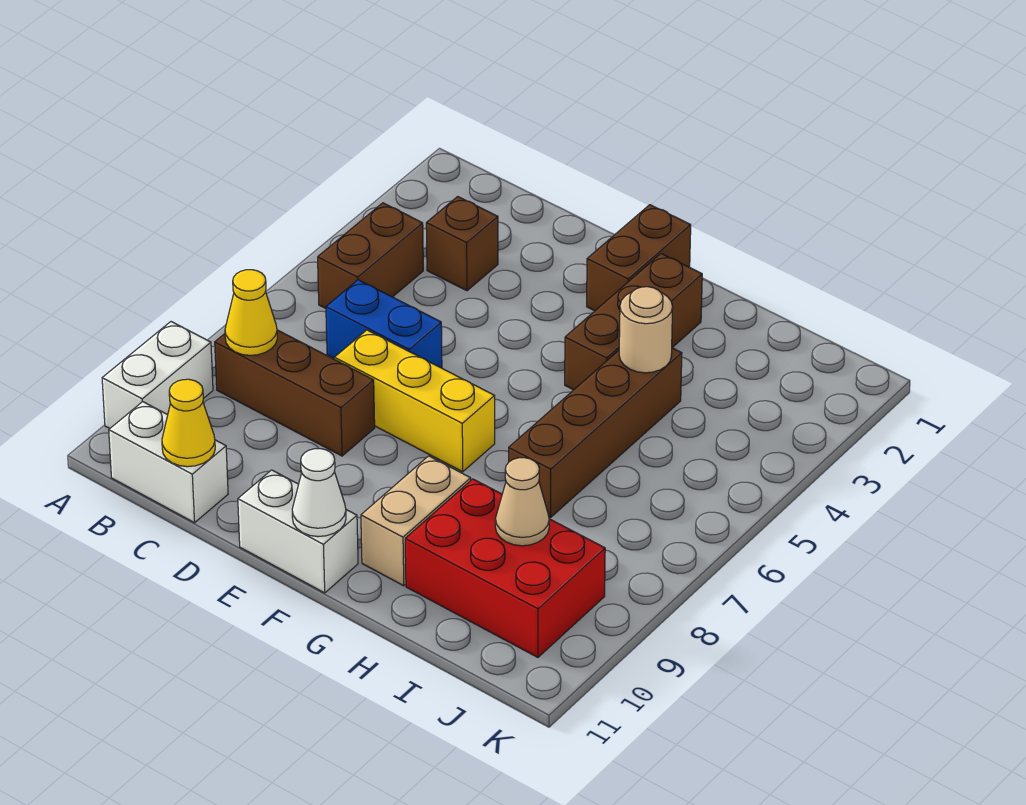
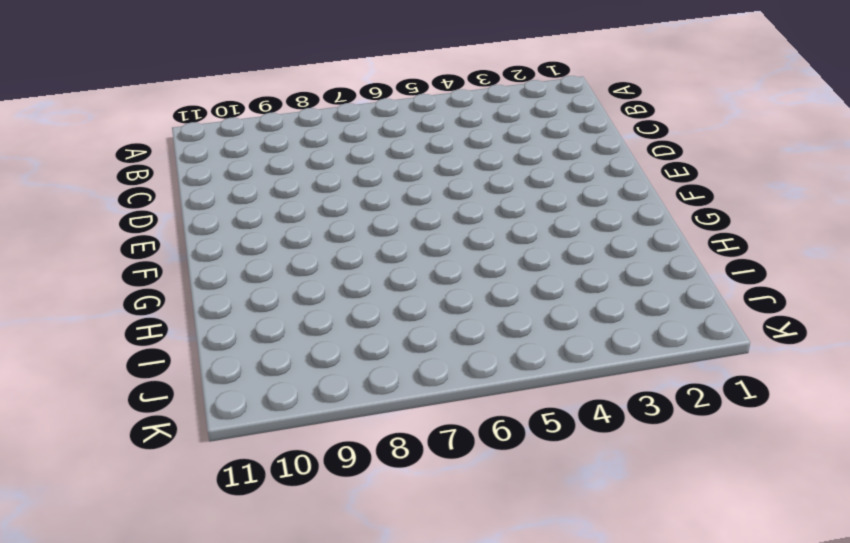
none -> white 1x2 brick [102,322,213,428]
none -> brown 1x2 brick [318,203,423,308]
none -> brown 1x3 brick [215,330,375,456]

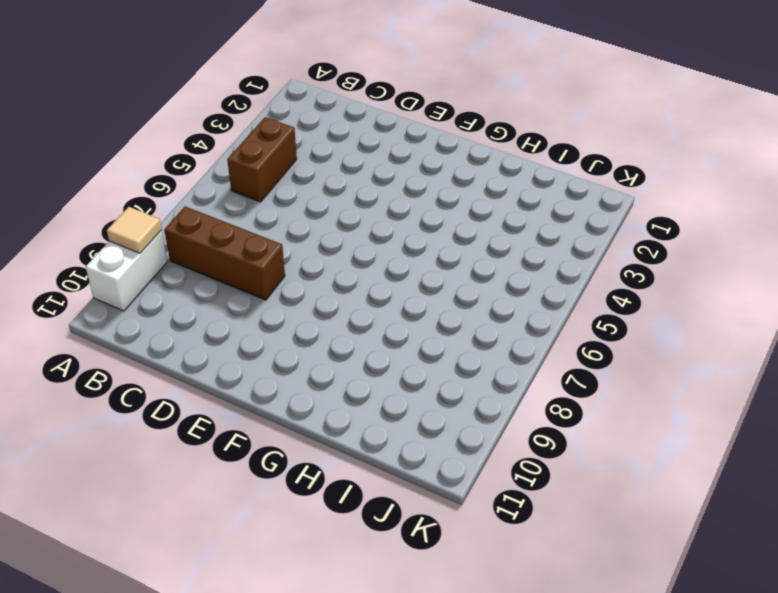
tan 1x1 tile [107,207,161,253] -> none
none -> white 1x2 brick [109,402,228,523]
none -> brown 1x1 brick [426,197,498,291]
none -> blue 1x2 brick [326,280,442,368]

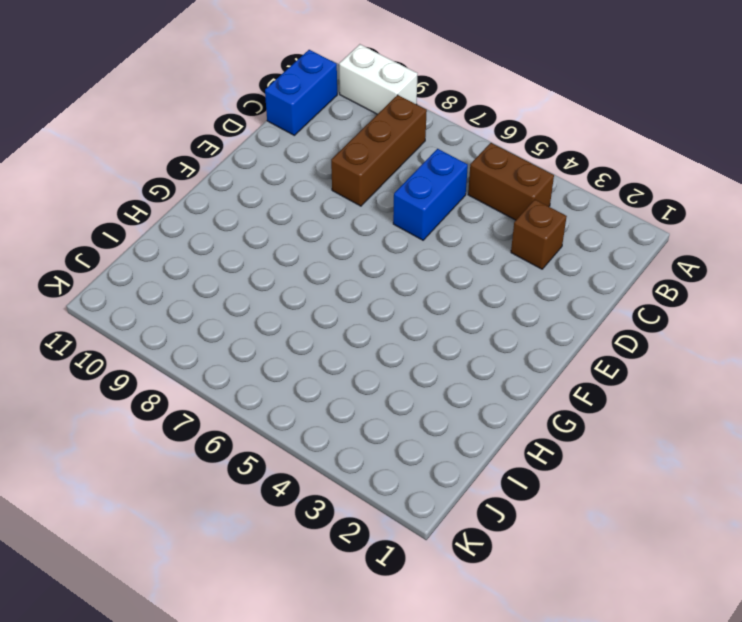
blue 1x2 brick [265,50,337,135] -> white 1x2 brick [109,402,228,523]
none -> yellow 1x3 brick [334,330,495,472]
none -> white 1x2 brick [238,470,358,593]
none -> brown 1x2 brick [587,205,691,311]

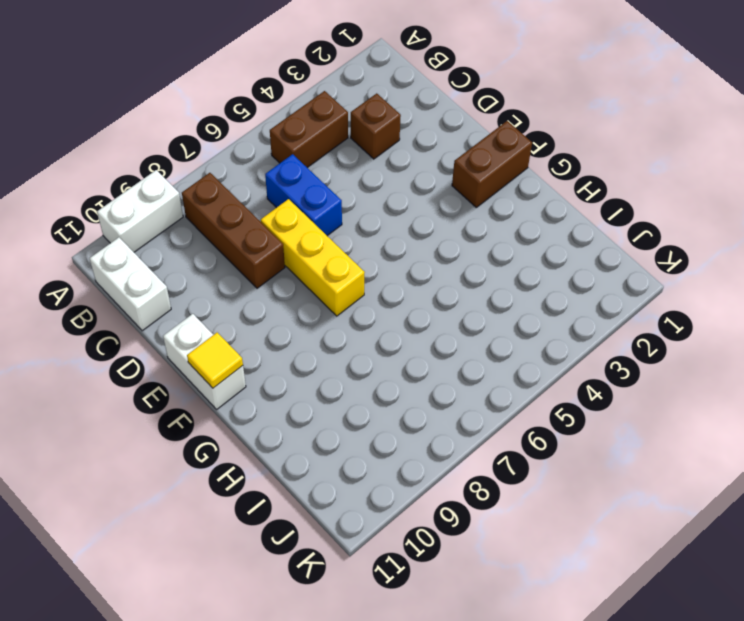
yellow 1x1 tile [187,332,243,388] -> white 1x1 cone [292,449,346,537]
none -> brown 1x3 brick [565,254,702,390]
none -> tan 1x2 brick [361,456,471,586]
none -> brown 1x4 brick [509,348,682,518]

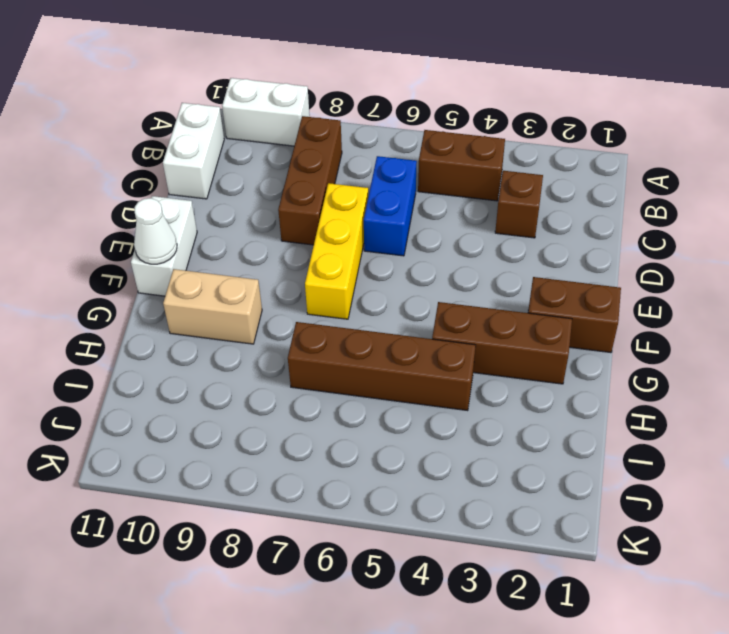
none -> red 2x3 brick [405,479,605,657]
none -> yellow 1x1 cone [225,270,277,355]
none -> yellow 1x1 cone [162,379,215,467]

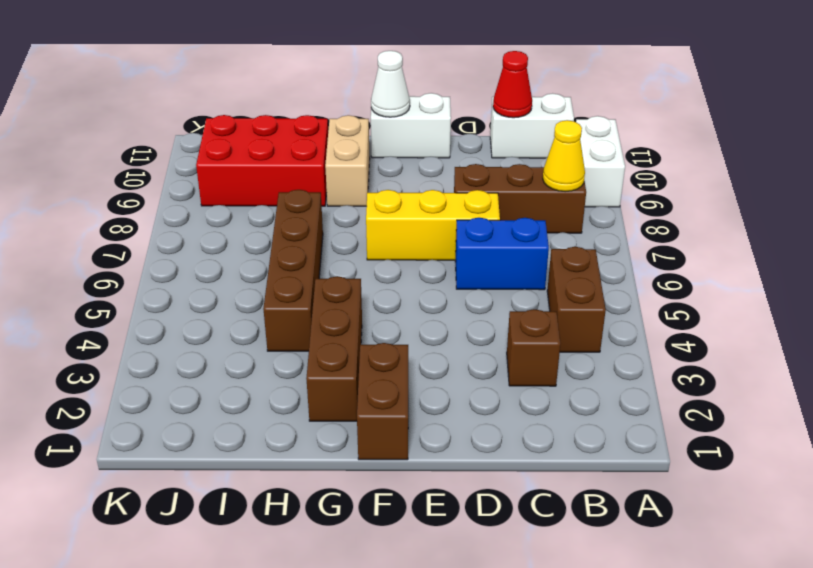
red 1x1 cone [493,51,532,118] -> yellow 1x1 cone [162,379,215,467]
none -> tan 1x1 round brick [619,287,673,373]
none -> tan 1x1 cone [495,458,549,546]

